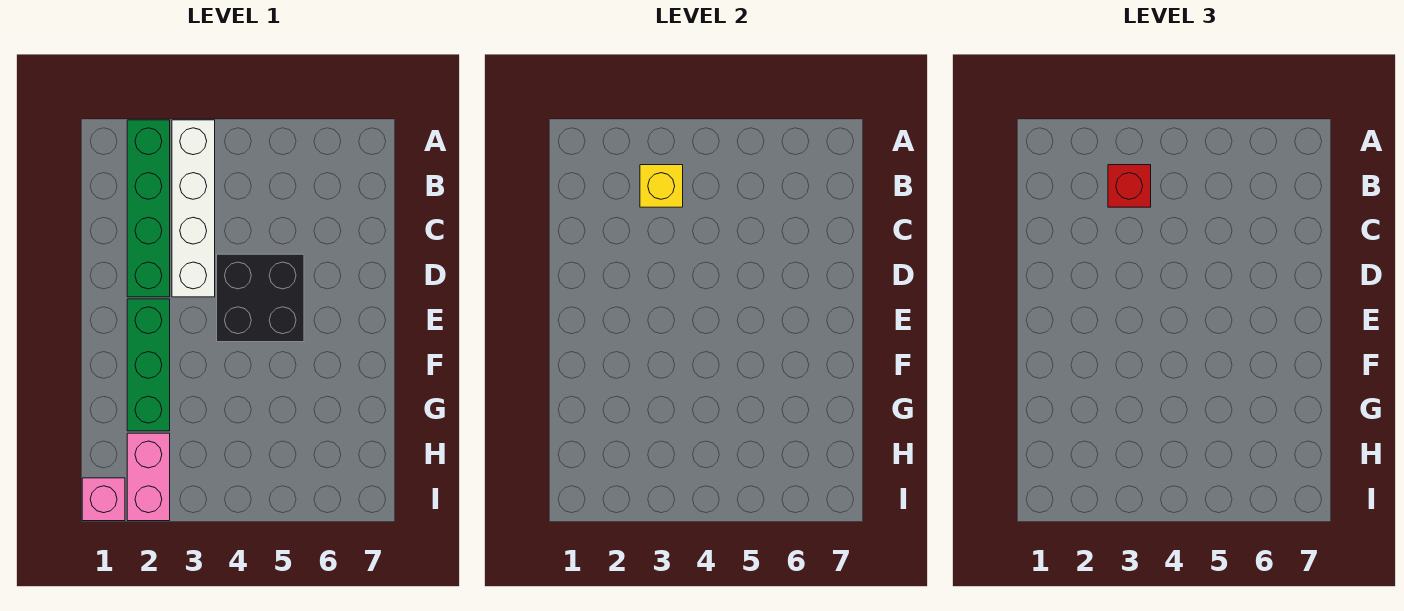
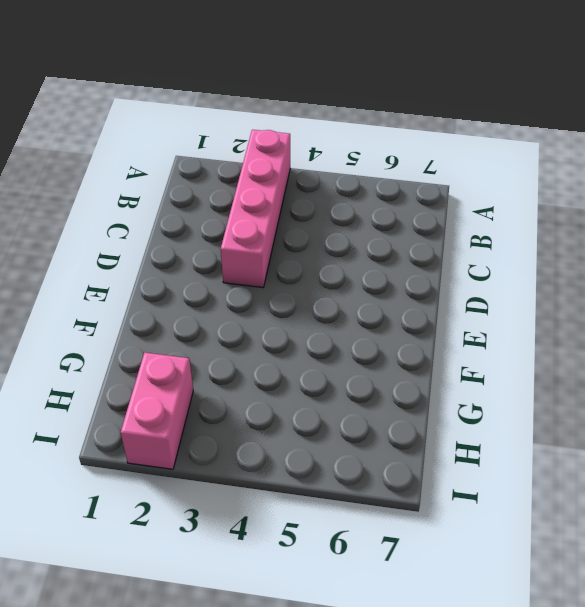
pink 1x4 brick [221,130,290,288] -> white 1x4 brick [172,120,215,297]
none -> green 1x4 brick [127,120,170,297]
none -> black 2x2 brick [217,254,304,342]

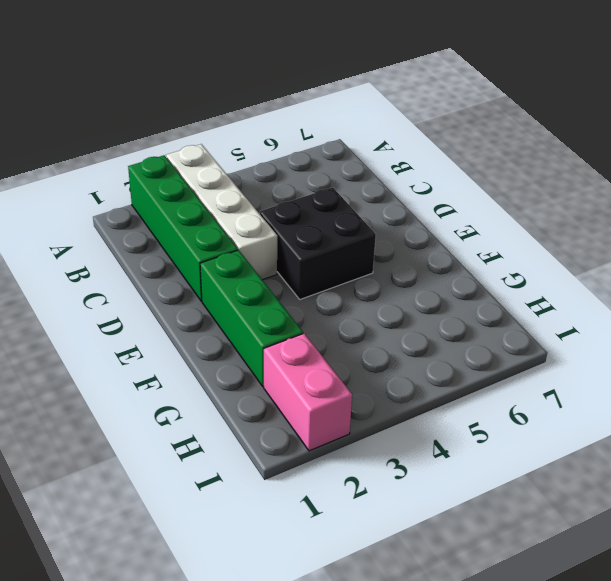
none -> pink 1x1 brick [82,478,125,521]
none -> yellow 1x1 brick [640,165,683,207]

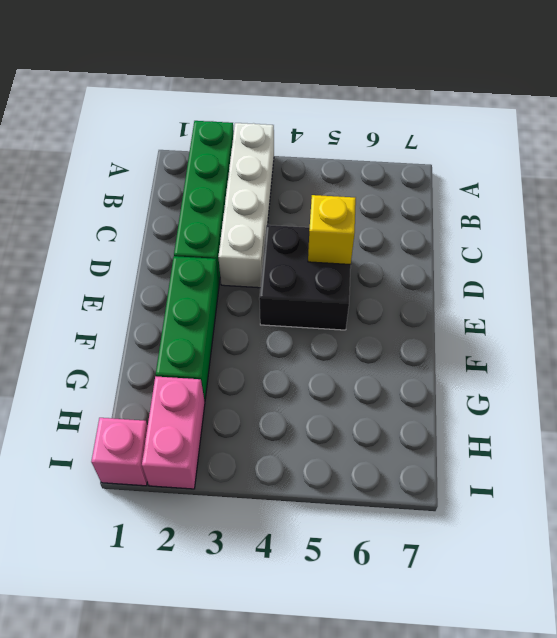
yellow 1x1 brick [308,195,356,265] -> yellow 1x1 brick moved to [640,165,683,207]
none -> red 1x1 brick [1108,165,1151,207]

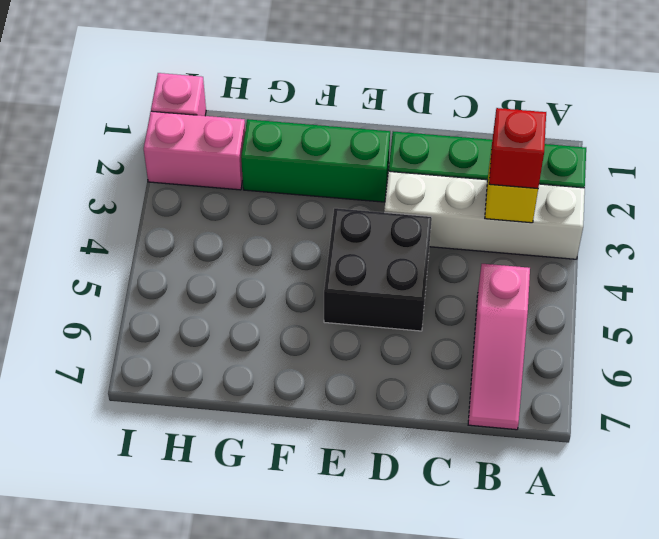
pink 1x3 slope [468,264,530,430] -> none

